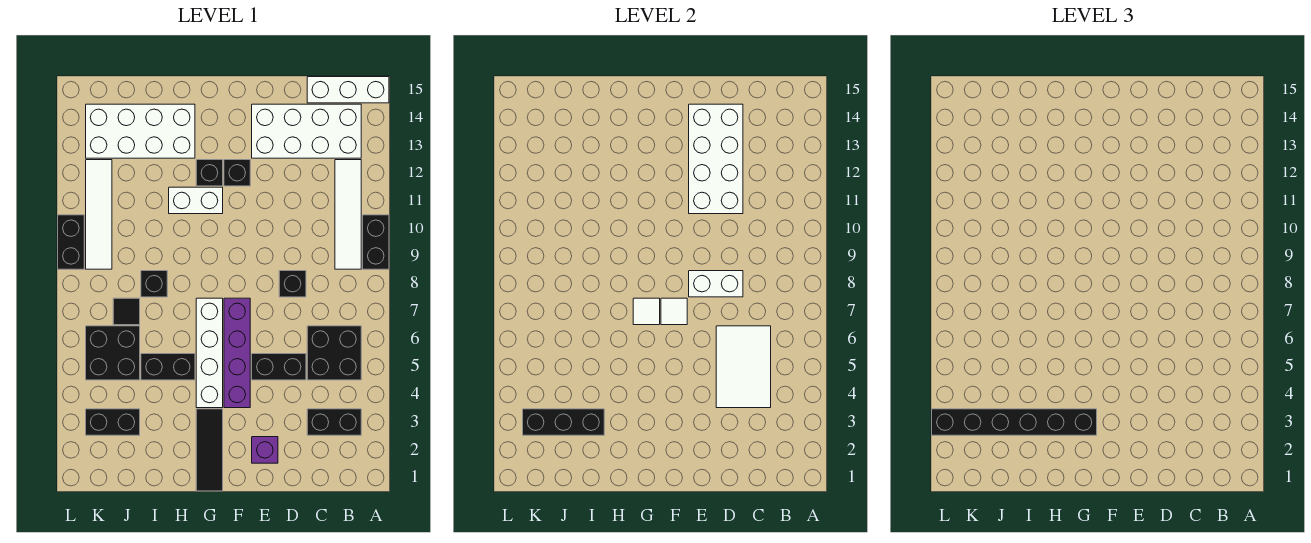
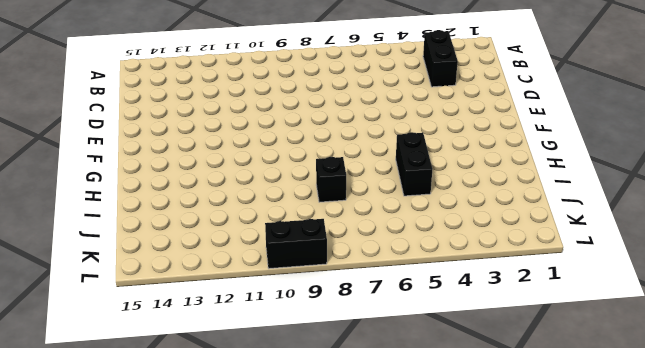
none -> black 1x2 brick [363,215,389,269]
none -> white 1x3 brick [307,77,389,103]
none -> black 2x2 brick [307,326,361,380]
none -> white 1x4 tile [335,160,361,269]

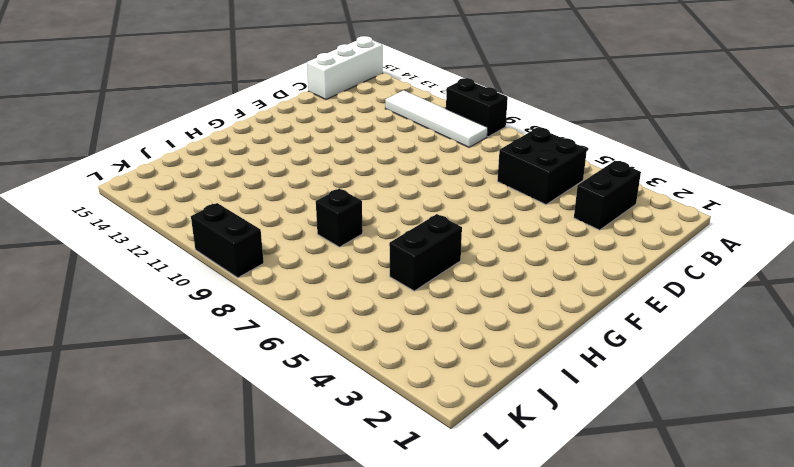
none -> white 2x4 brick [252,104,361,158]
none -> black 1x2 brick [252,354,306,380]
none -> black 1x1 brick [279,271,306,297]
none -> purple 1x1 brick [252,437,278,463]

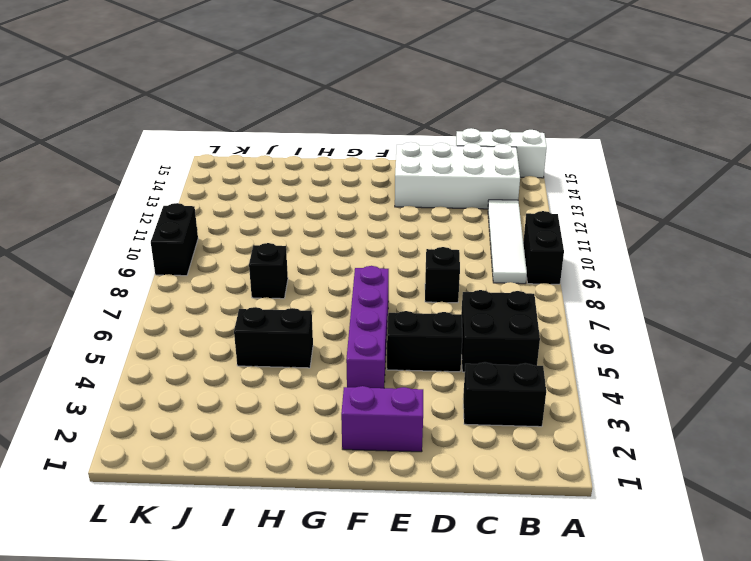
purple 1x2 brick [341,386,423,452] -> purple 1x1 brick [252,437,278,463]
none -> black 1x1 brick [224,160,250,186]
none -> black 1x3 tile [196,409,223,491]
none -> white 1x4 brick [196,298,223,408]
none -> white 1x2 brick [169,187,223,214]

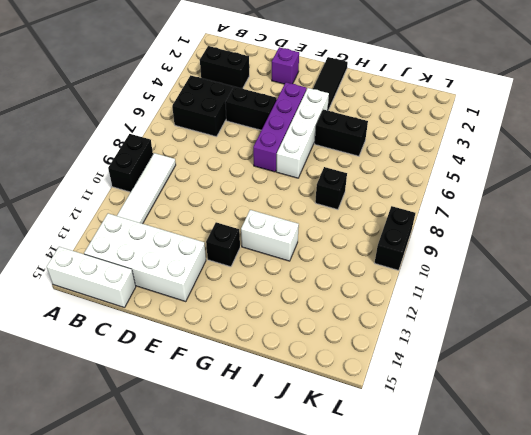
none -> black 1x1 brick [279,271,306,297]
none -> black 1x1 brick [196,160,223,186]
none -> white 2x4 brick [86,104,195,158]
none -> black 1x2 brick [86,409,140,435]

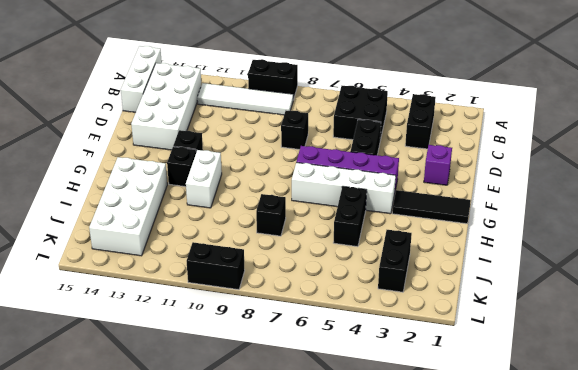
none -> black 2x2 brick [86,326,140,380]
none -> black 1x1 tile [113,298,140,325]
none -> white 1x4 tile [86,160,112,269]
none -> white 2x3 tile [716,326,771,408]

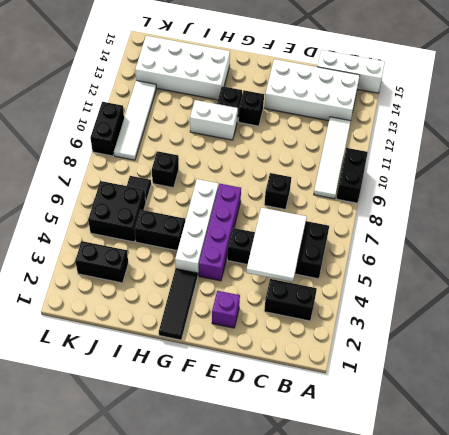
none -> white 1x2 brick [689,271,743,297]
none -> white 2x4 brick [689,104,743,214]
none -> white 1x1 tile [661,298,687,325]
none -> white 1x1 tile [633,298,660,325]

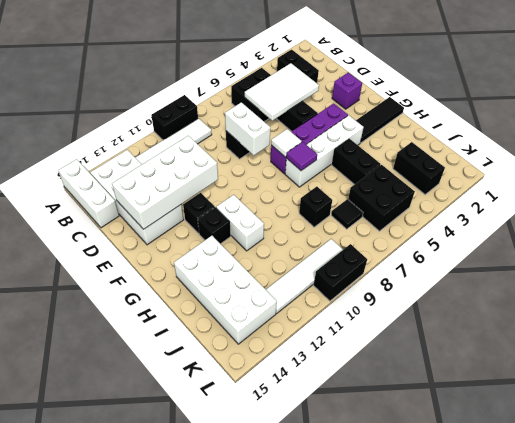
purple 1x1 tile [286,142,317,171] -> white 1x1 tile [633,298,660,325]
none -> black 1x3 brick [523,409,604,435]
none -> black 1x6 brick [932,409,1097,435]

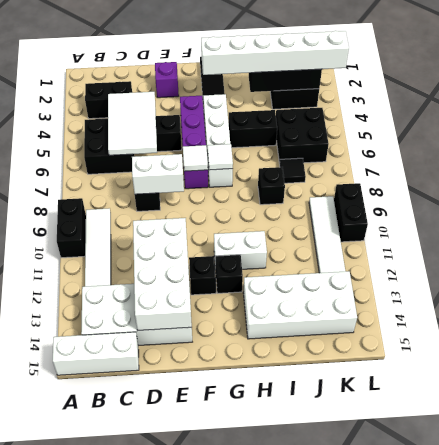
white 1x6 brick [201,31,349,75] -> black 1x6 brick [932,409,1097,435]

